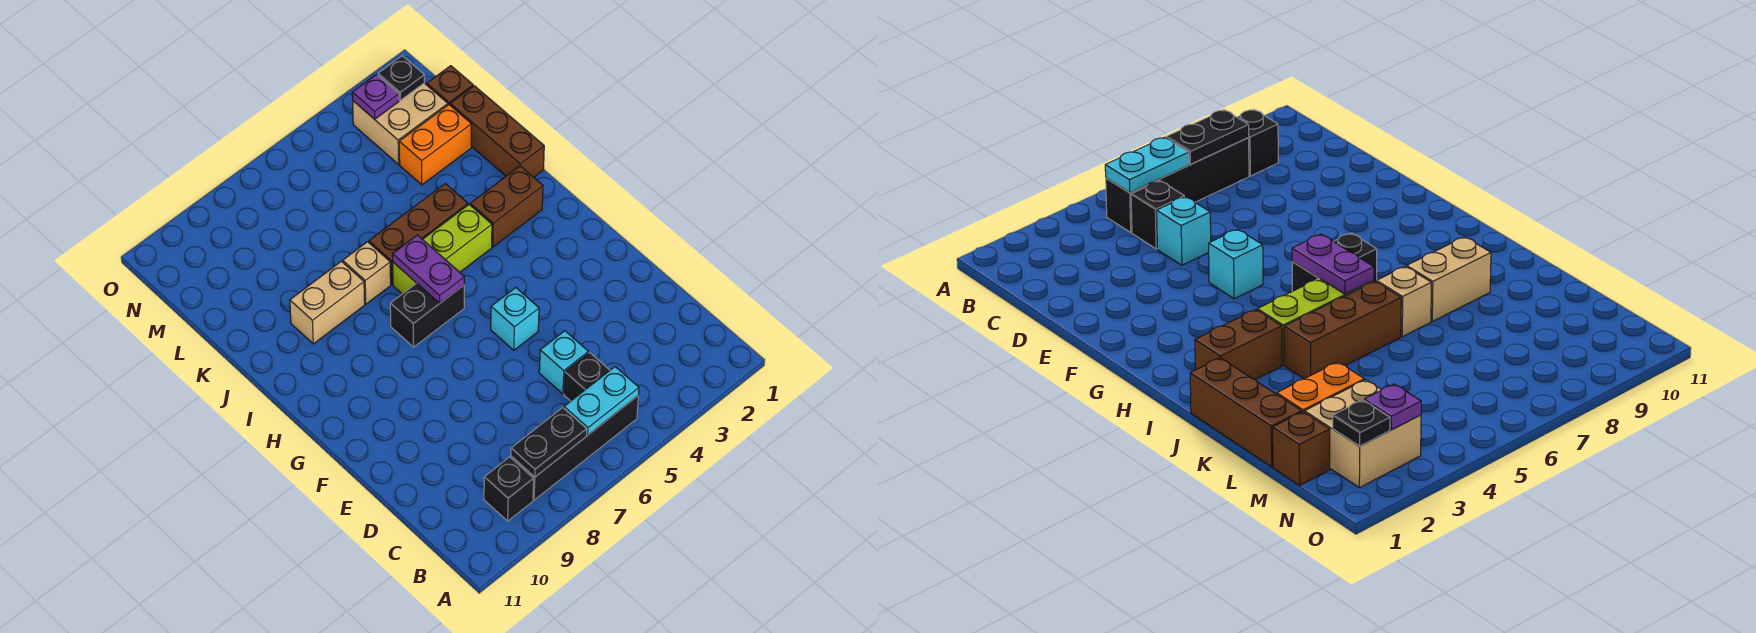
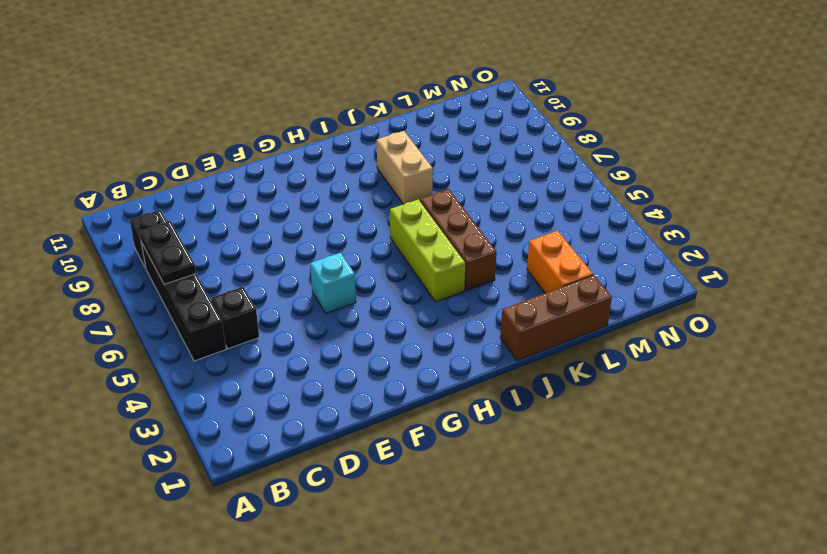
none -> cyan 1x1 brick [539,331,588,394]
none -> black 1x2 brick [390,283,464,347]
none -> brown 1x2 brick [470,166,543,247]

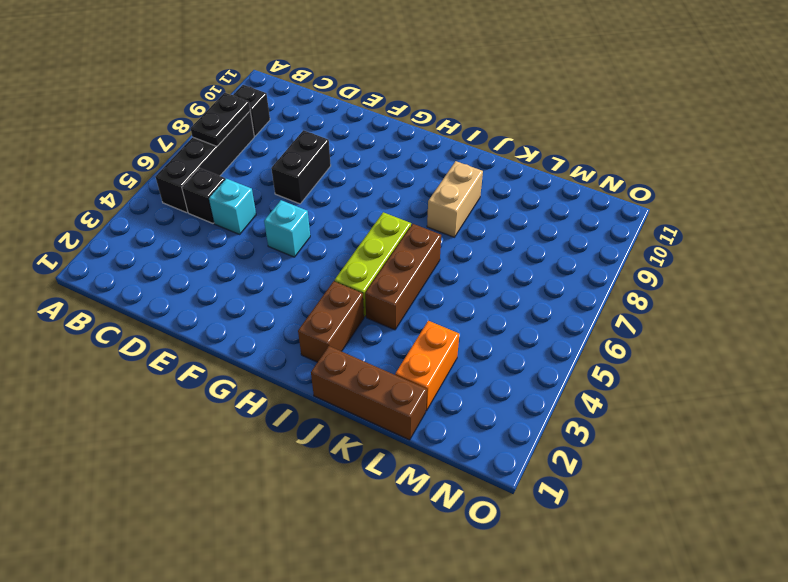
black 1x2 brick [271,130,331,204] -> black 1x2 brick moved to [390,283,464,347]
none -> tan 1x1 brick [343,242,391,304]
none -> brown 1x1 brick [427,66,473,105]
none -> tan 2x2 brick [353,83,448,164]

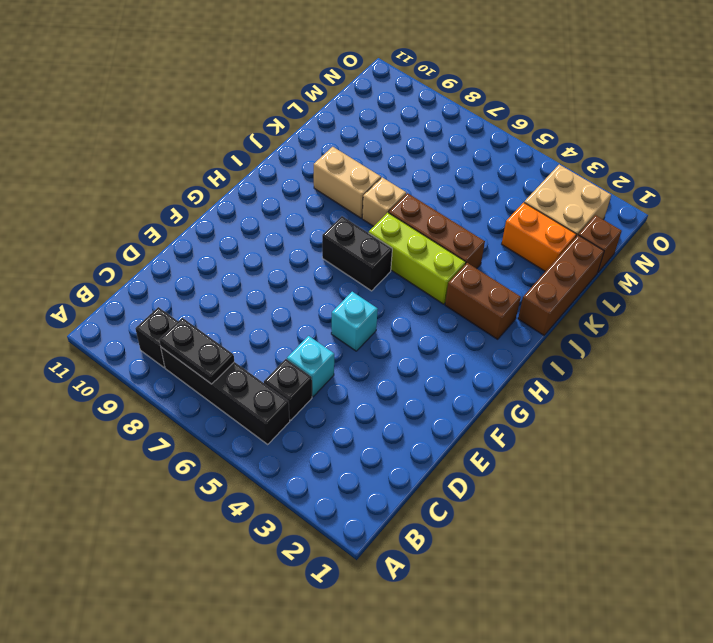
none -> cyan 1x2 plate [564,367,639,435]
none -> purple 1x2 plate [393,235,464,303]
none -> black 1x1 plate [378,56,424,100]

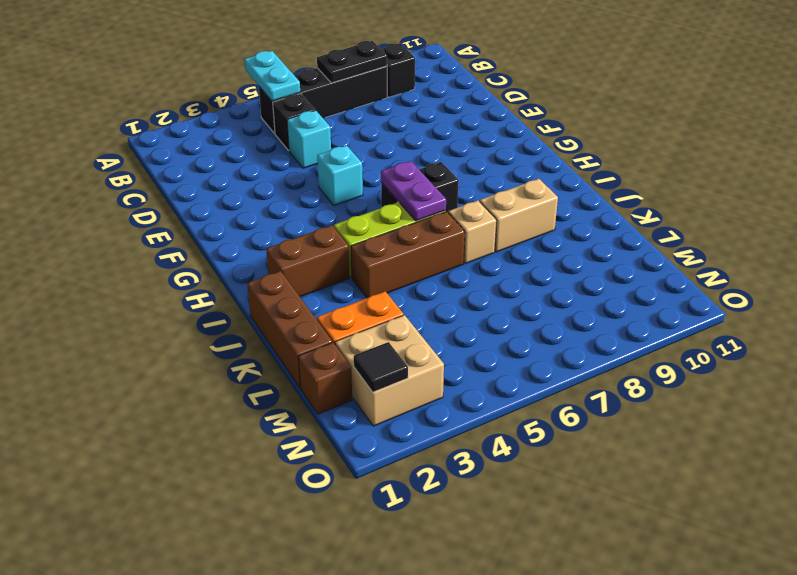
cyan 1x2 plate [244,51,300,101] -> cyan 1x2 plate turned to [564,367,639,435]
black 1x1 tile [354,342,408,392] -> black 1x1 plate [378,56,424,100]
none -> purple 1x1 plate [352,74,399,119]

